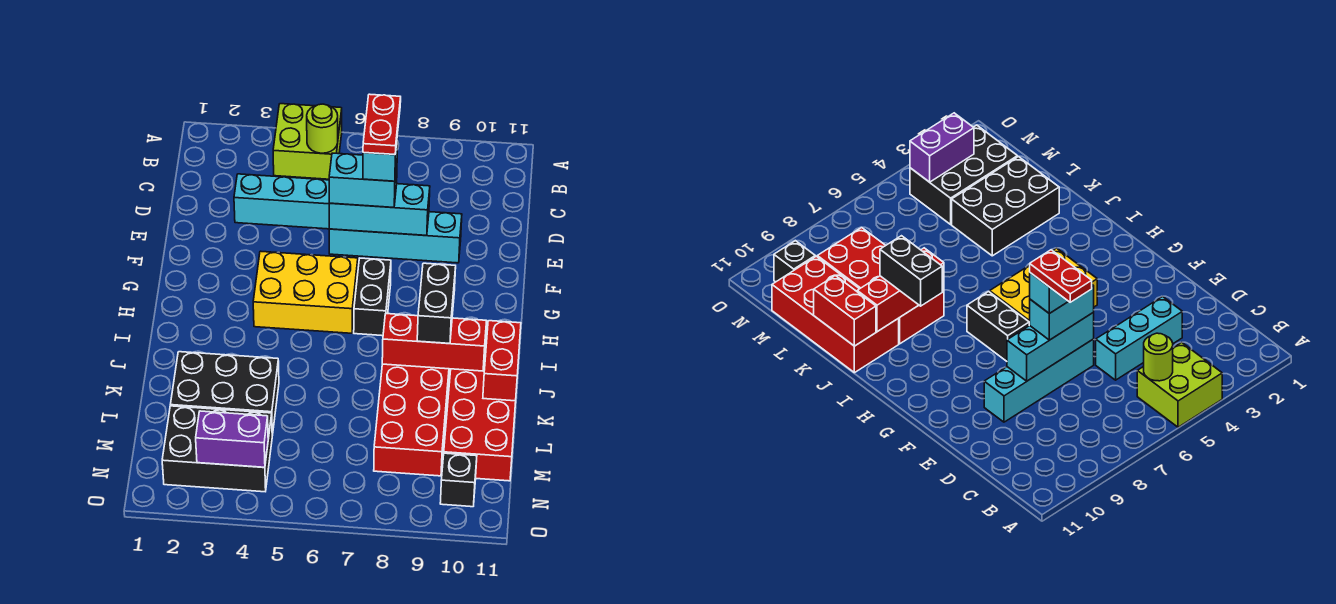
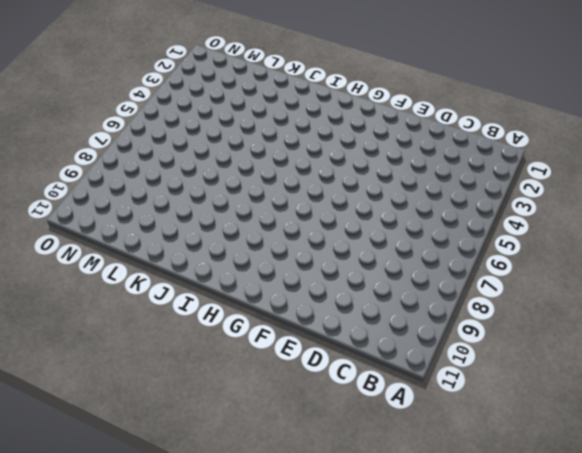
none -> lime 2x2 brick [273,104,342,179]
none -> cyan 1x3 brick [234,174,329,229]
none -> cyan 1x4 brick [329,212,462,263]

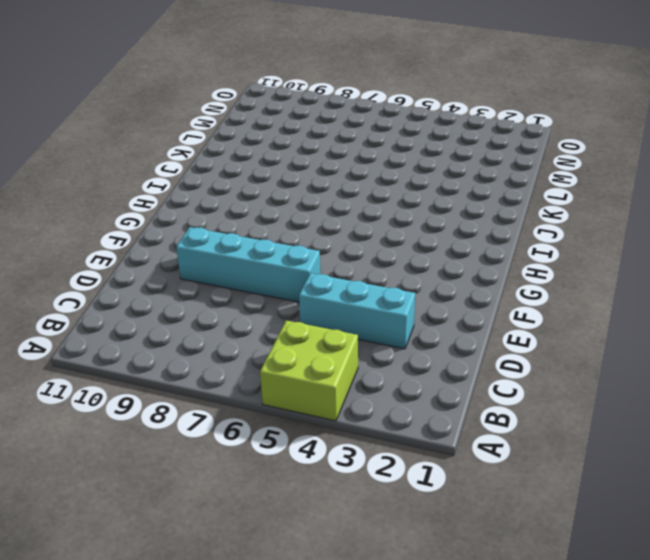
none -> yellow 2x3 brick [253,251,358,333]
none -> black 1x2 brick [354,258,391,336]
none -> red 2x4 brick [374,364,450,476]

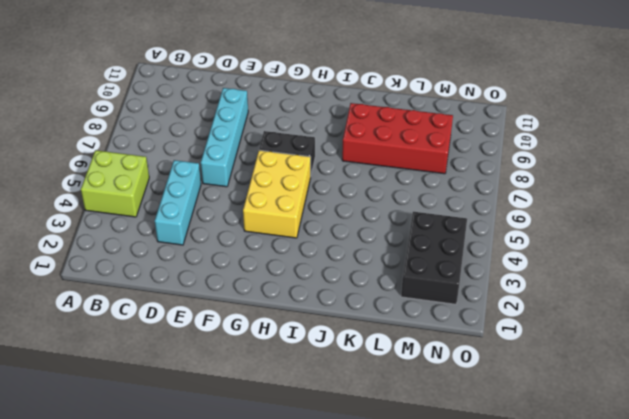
none -> red 2x4 brick [444,346,516,481]
none -> black 2x3 brick [170,352,279,435]
none -> black 1x1 brick [440,453,477,507]

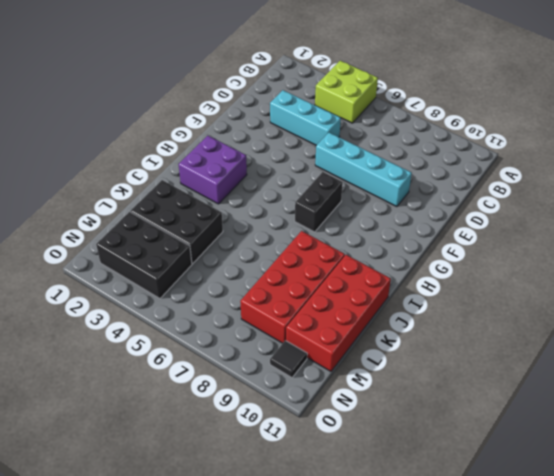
purple 2x2 brick [178,136,247,204] -> none
black 1x1 tile [270,341,307,378] -> black 1x1 brick [440,453,477,507]
none -> yellow 2x3 brick [253,251,358,333]
none -> lime 1x1 round brick [307,104,338,153]
none -> cyan 1x3 brick [329,184,430,235]

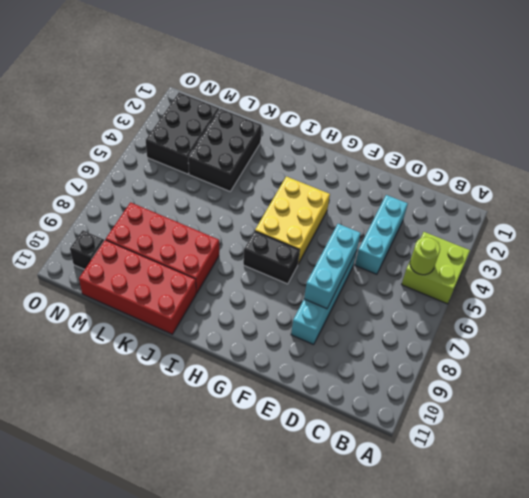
none -> red 1x3 brick [382,314,486,371]
none -> red 1x2 brick [483,321,521,401]
none -> purple 1x2 brick [196,411,268,467]

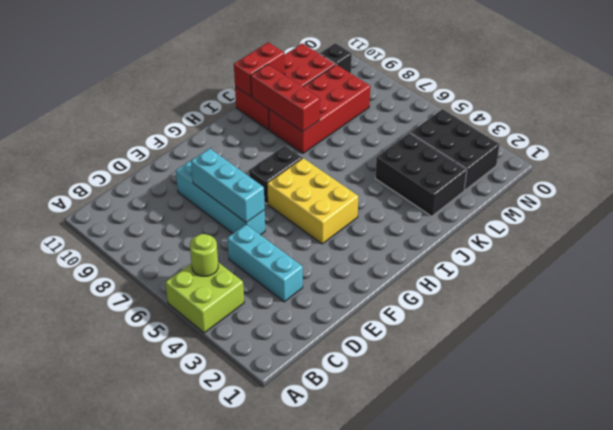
none -> purple 1x2 brick [196,411,268,467]
none -> cyan 1x2 brick [329,153,397,208]
none -> black 1x2 brick [417,263,456,343]

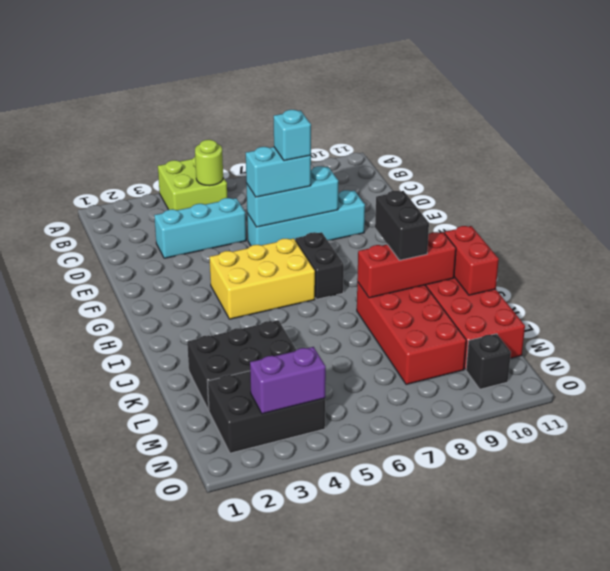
none -> red 1x2 plate [363,94,401,155]

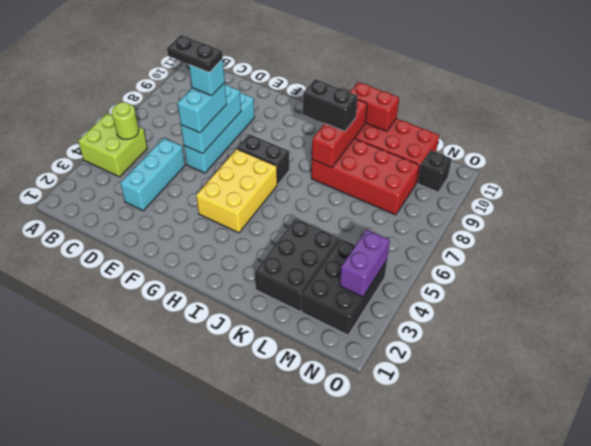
black 1x2 plate [167,35,223,72] -> red 1x2 plate [363,94,401,155]

